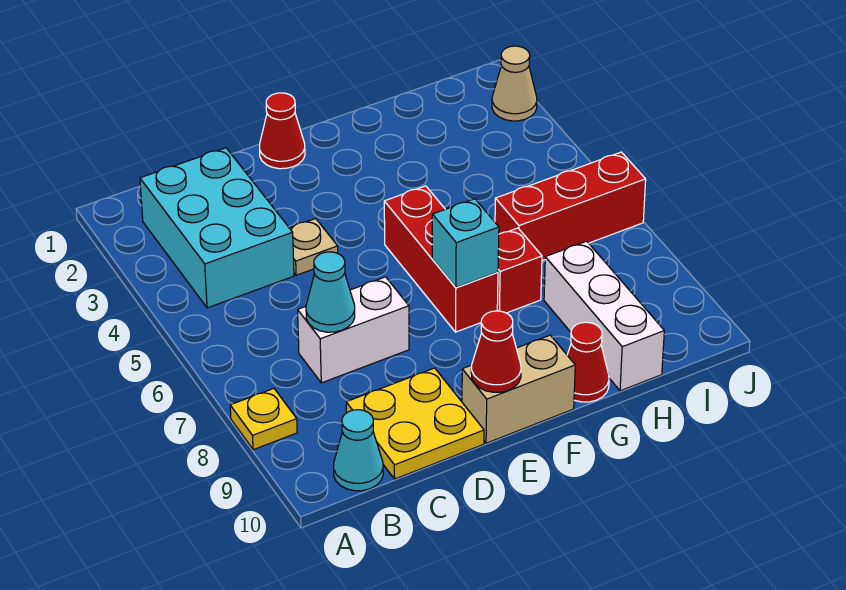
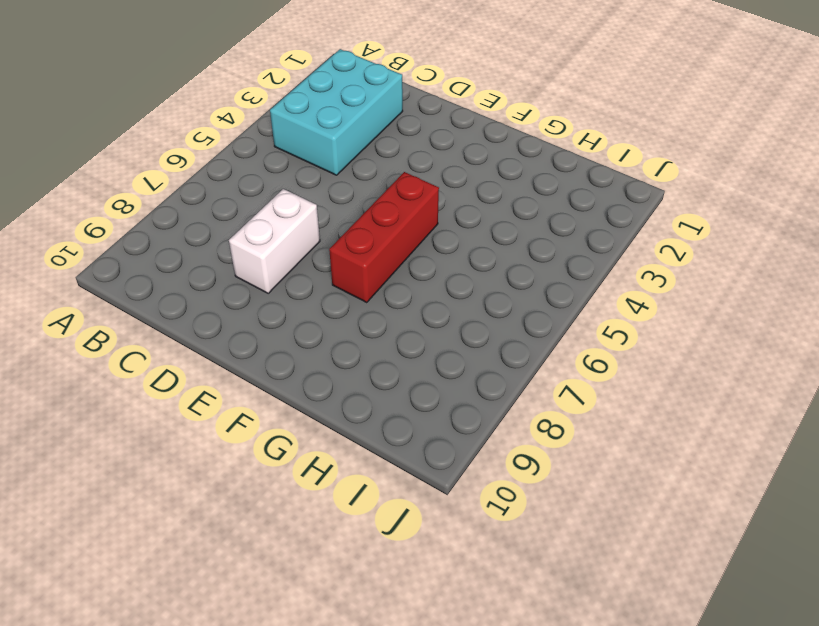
white 1x2 brick [229,189,320,293] -> white 1x2 brick turned to [298,277,409,383]
none -> yellow 1x1 plate [230,389,297,450]
none -> cyan 1x1 cone [334,410,383,491]
none -> yellow 2x2 plate [346,368,484,479]

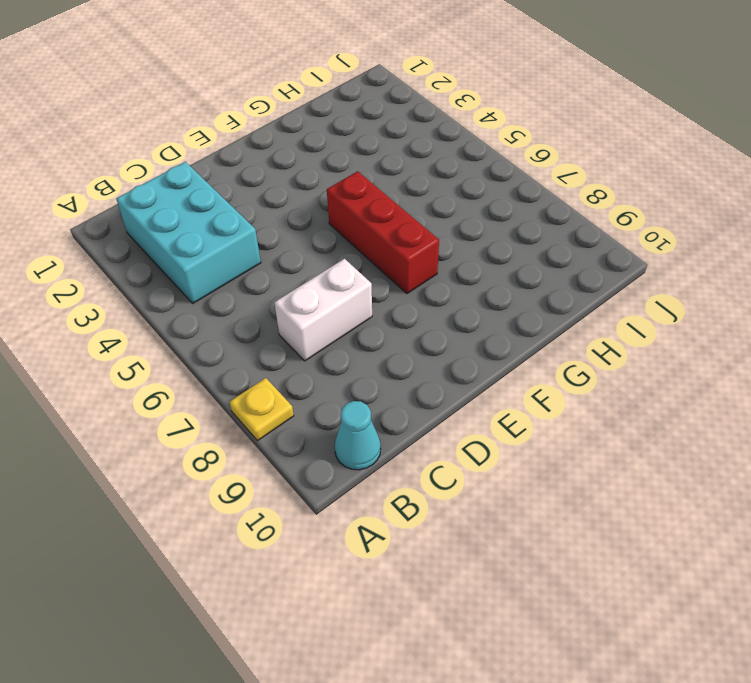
none -> yellow 2x2 plate [346,368,484,479]
none -> tan 1x1 plate [290,218,338,275]
none -> red 1x1 cone [260,93,305,169]

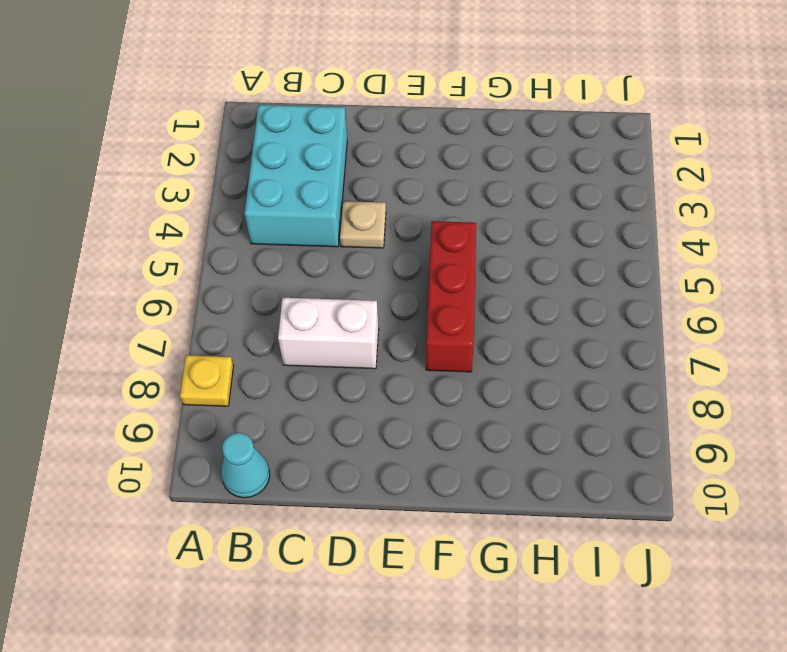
none -> yellow 2x2 plate [346,368,484,479]
none -> red 1x1 cone [260,93,305,169]
none -> tan 1x2 brick [462,335,575,443]

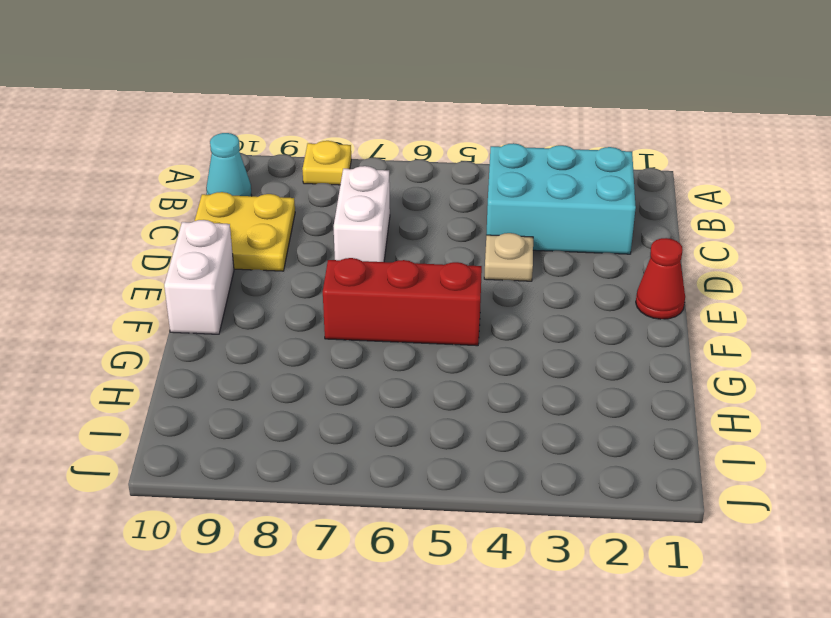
white 1x2 brick [164,220,234,334] -> tan 1x2 brick [462,335,575,443]
none -> red 1x1 brick [497,228,542,313]
none -> red 1x1 cone [567,322,609,402]
none -> red 1x3 brick [495,152,646,261]

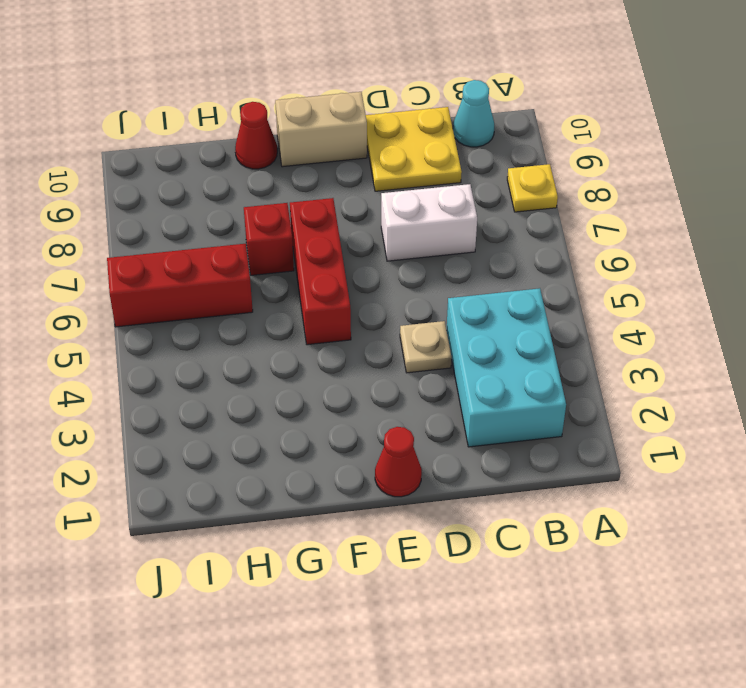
none -> white 1x3 brick [544,241,664,391]
none -> tan 1x1 cone [492,46,537,121]
none -> cyan 1x1 cone [306,252,355,332]

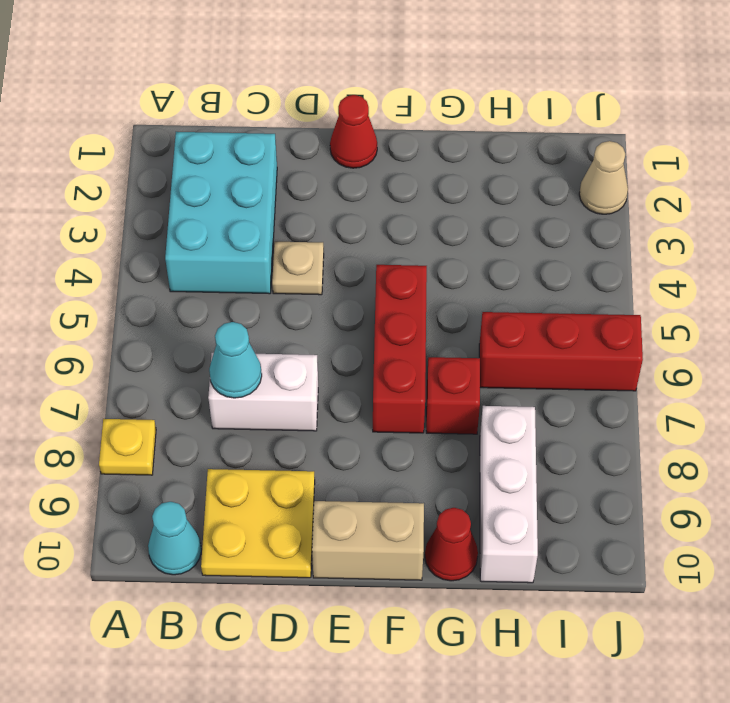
none -> red 1x1 cone [471,311,521,392]
none -> cyan 1x1 brick [432,199,499,288]

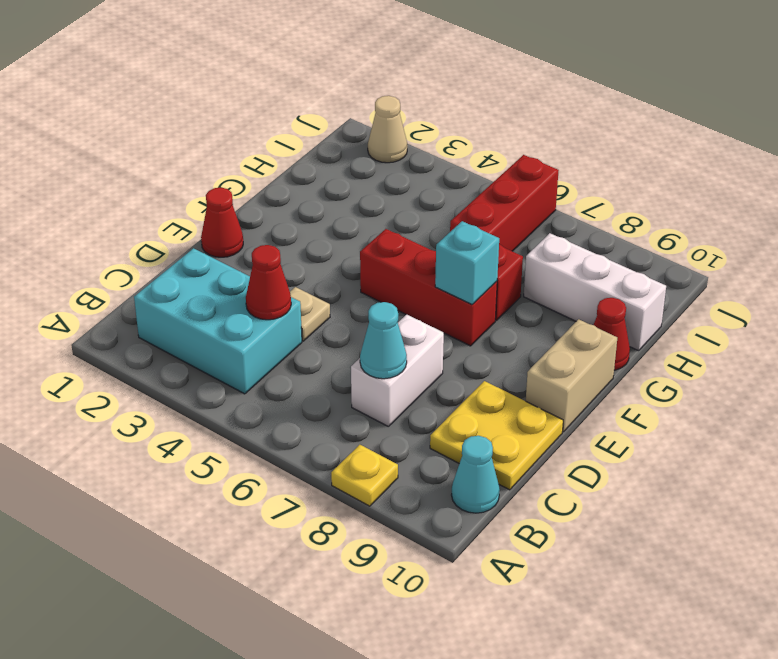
red 1x1 cone [246,245,291,320] -> red 1x1 cone moved to [471,311,521,392]

